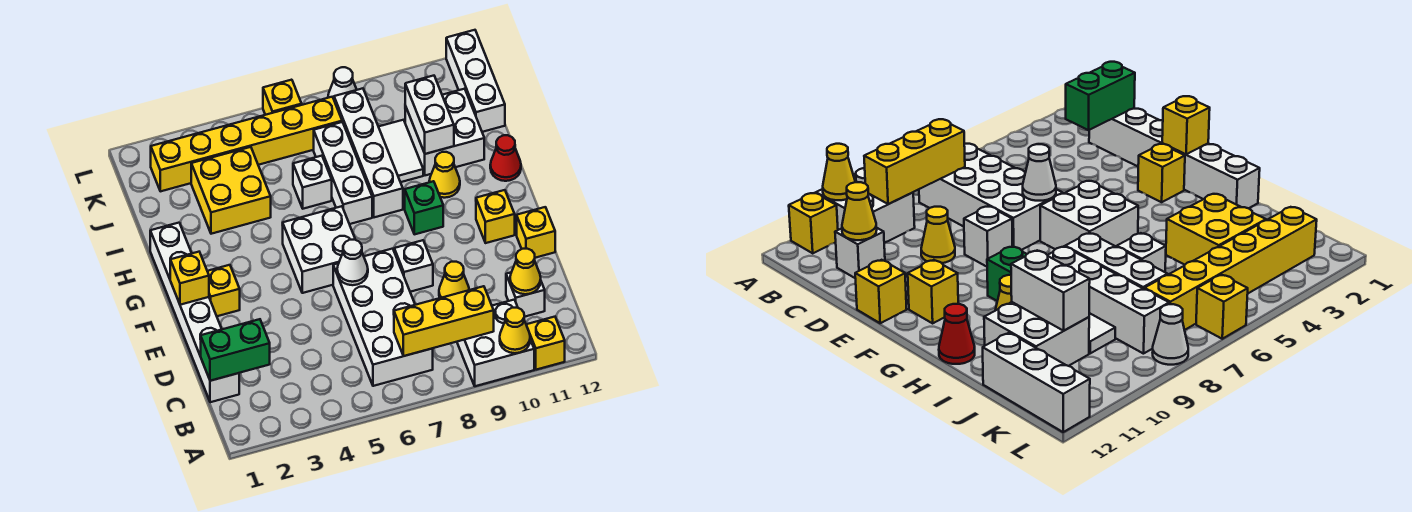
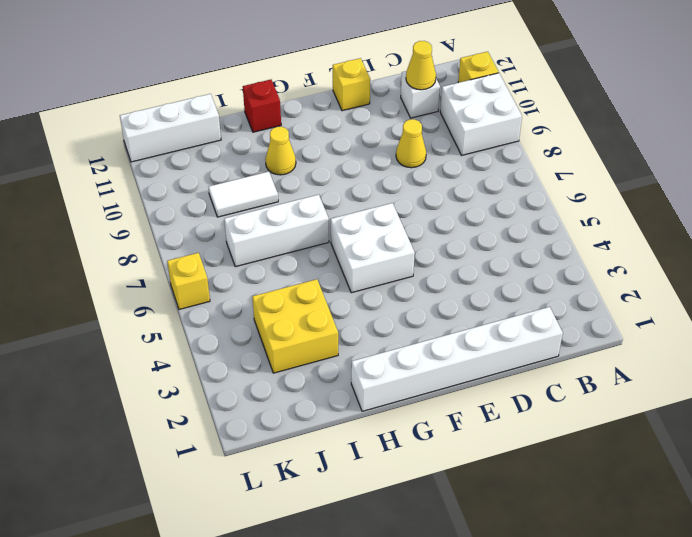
red 1x1 brick [243,80,281,132] -> red 1x1 cone [490,135,521,181]
none -> white 2x4 brick [333,249,433,386]
none -> white 1x1 brick [394,240,433,292]
none -> yellow 1x1 brick [207,265,240,316]
none -> yellow 1x1 brick [476,190,515,243]

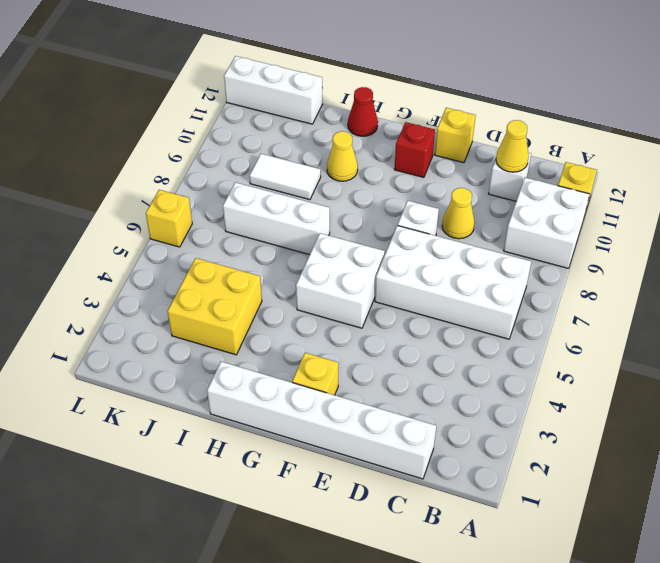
red 1x1 brick [394,122,435,177] -> yellow 1x1 brick [476,190,515,243]
none -> green 1x1 brick [405,181,443,234]
none -> white 1x4 brick [334,88,403,217]
none -> white 1x1 brick [293,156,332,209]
none -> white 2x2 brick [405,89,484,175]

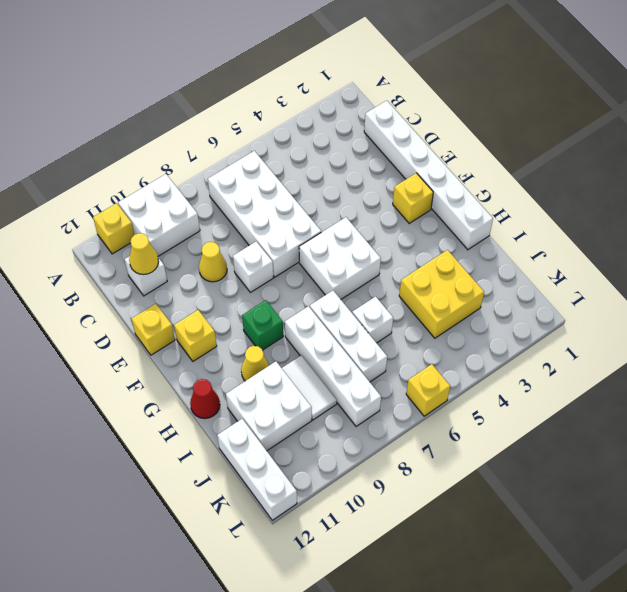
none -> yellow 1x6 brick [151,97,342,191]
none -> white 1x1 cone [328,67,357,99]
none -> yellow 1x1 cone [500,308,530,353]
none -> yellow 1x3 brick [394,286,494,356]

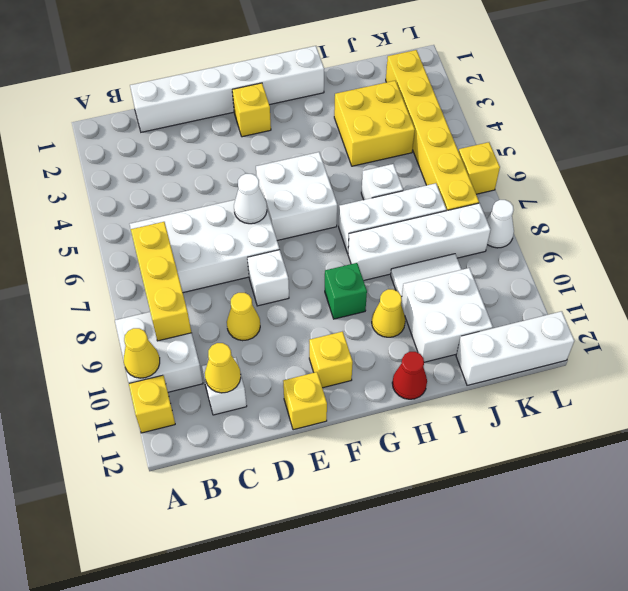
none -> green 1x2 brick [201,319,270,381]
none -> yellow 1x1 brick [170,252,209,305]
none -> white 1x2 brick [405,76,454,154]

